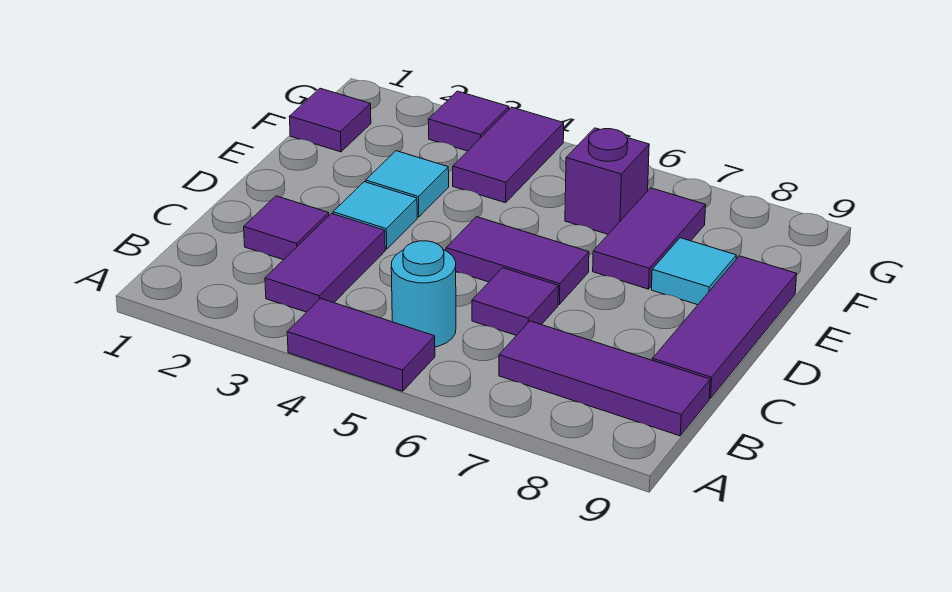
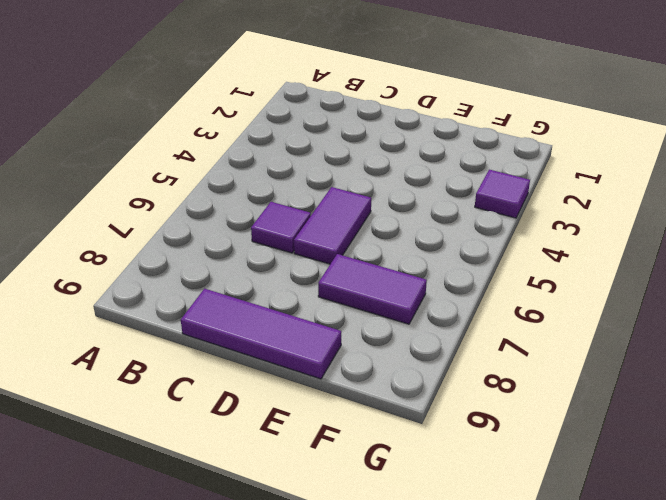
none -> purple 1x2 tile [287,298,435,391]
none -> purple 1x2 tile [265,214,385,312]
none -> cyan 1x1 round brick [391,241,456,347]

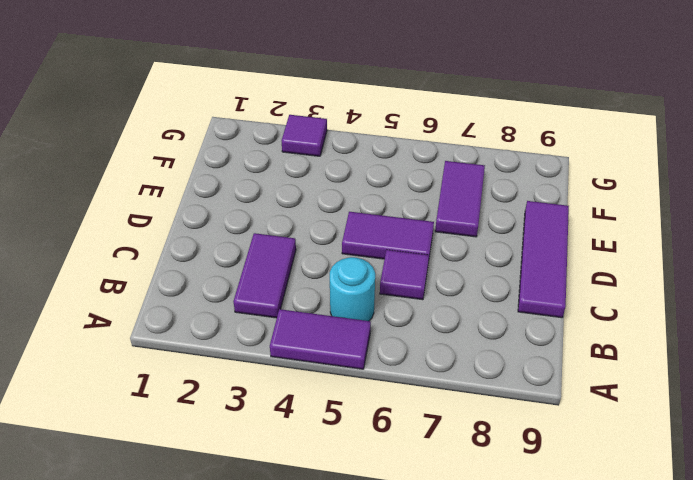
none -> purple 1x3 tile [499,321,710,436]
none -> purple 1x1 tile [244,196,329,260]
none -> cyan 1x1 tile [333,182,417,249]

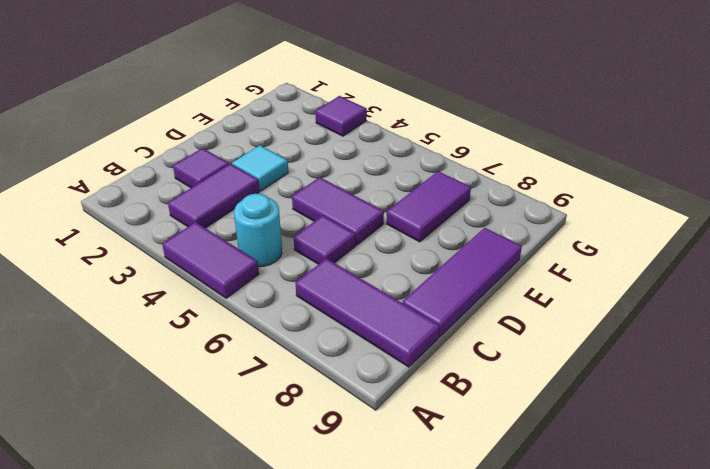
none -> cyan 1x1 tile [366,151,449,217]
none -> cyan 1x1 tile [652,238,736,305]
none -> purple 1x1 tile [289,88,371,152]

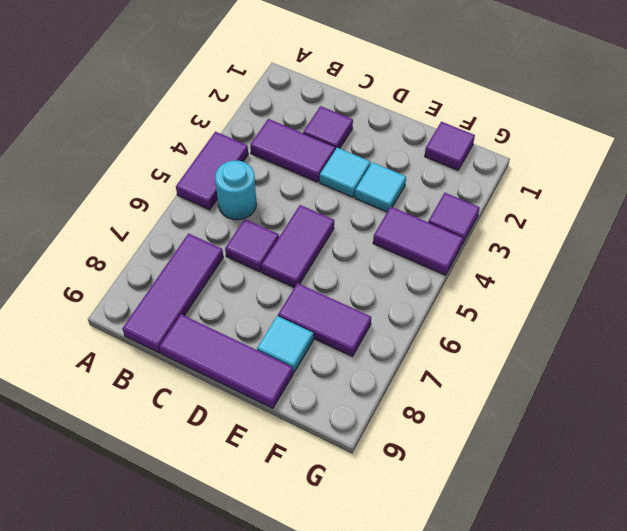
none -> purple 1x1 brick [565,128,649,234]

